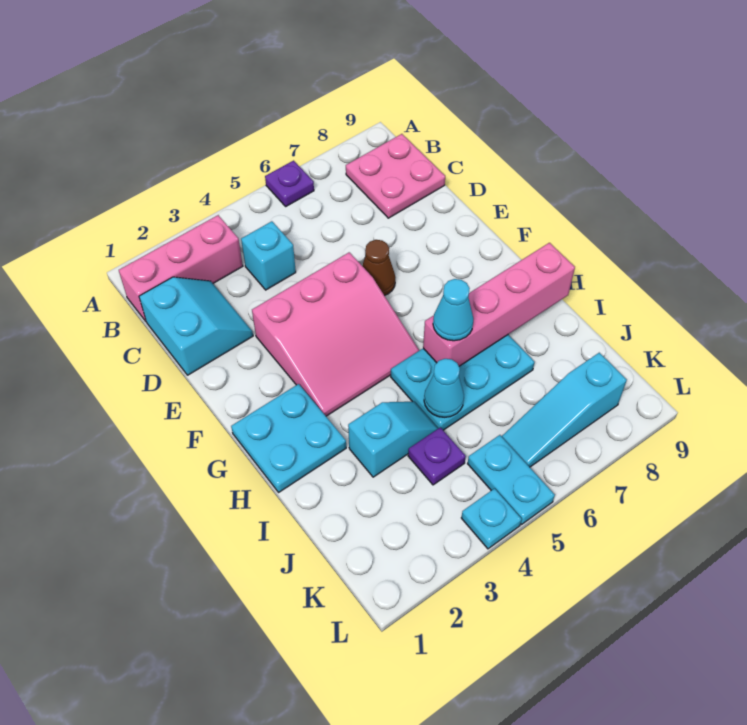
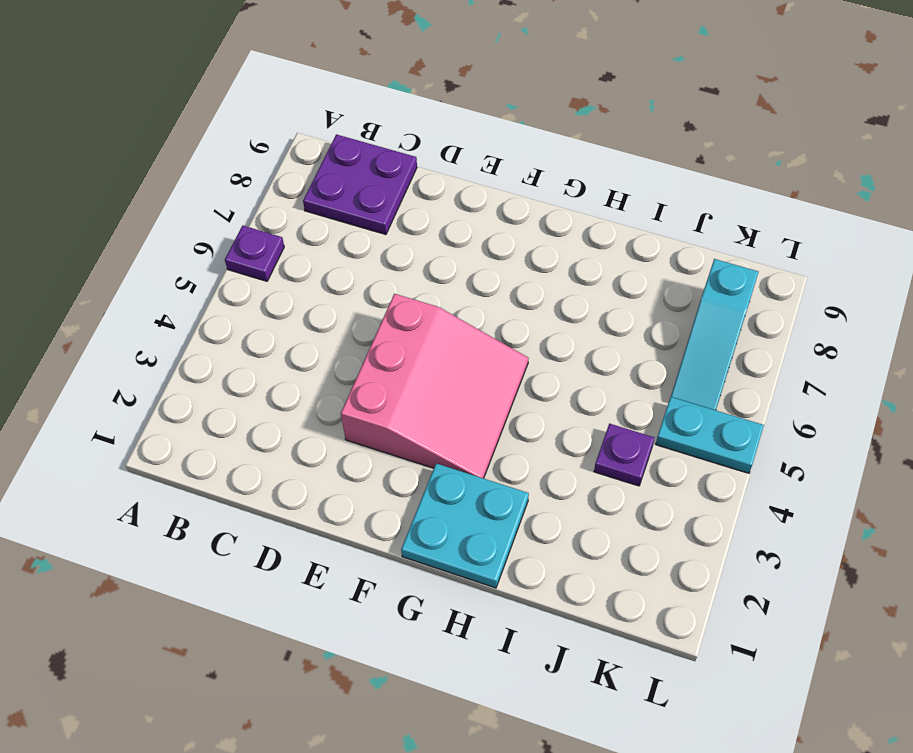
purple 2x2 plate [303,134,417,234] -> pink 2x2 plate [346,134,445,218]
none -> pink 1x3 brick [119,215,243,321]
none -> cyan 2x2 slope [139,277,253,375]
none -> cyan 1x1 brick [241,221,296,290]

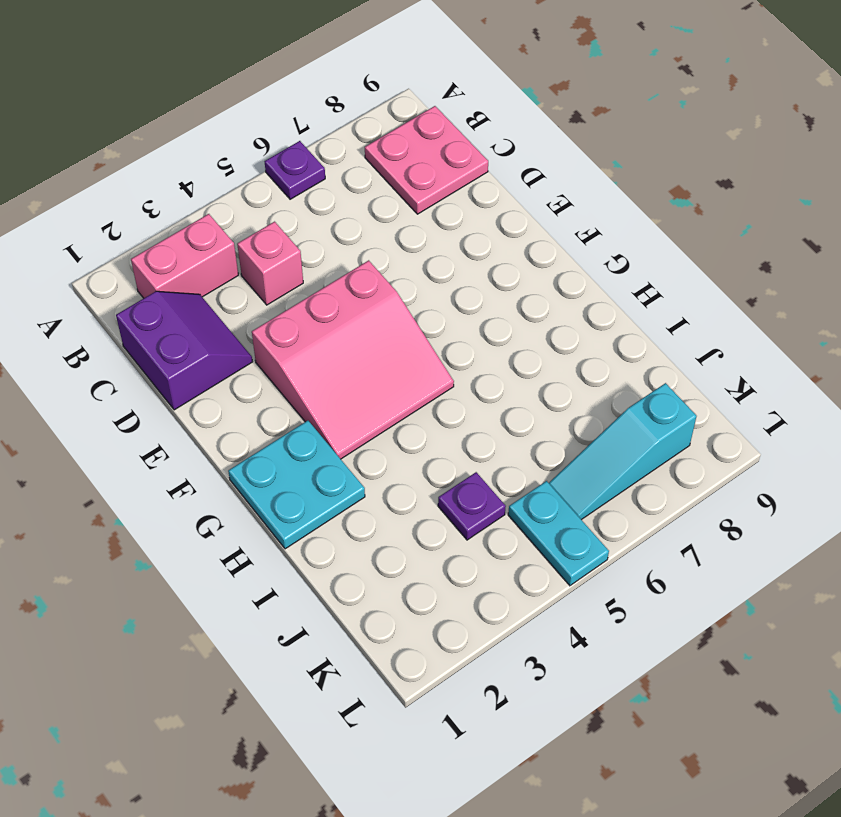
pink 1x2 brick [131,214,238,298] -> pink 1x3 brick [119,215,243,321]
purple 2x2 slope [116,291,252,410] -> cyan 2x2 slope [139,277,253,375]
pink 1x1 brick [237,222,303,305] -> cyan 1x1 brick [241,221,296,290]
none -> brown 1x1 cone [362,240,395,296]
none -> cyan 2x3 plate [391,335,535,430]
none -> cyan 1x2 slope [348,402,438,477]

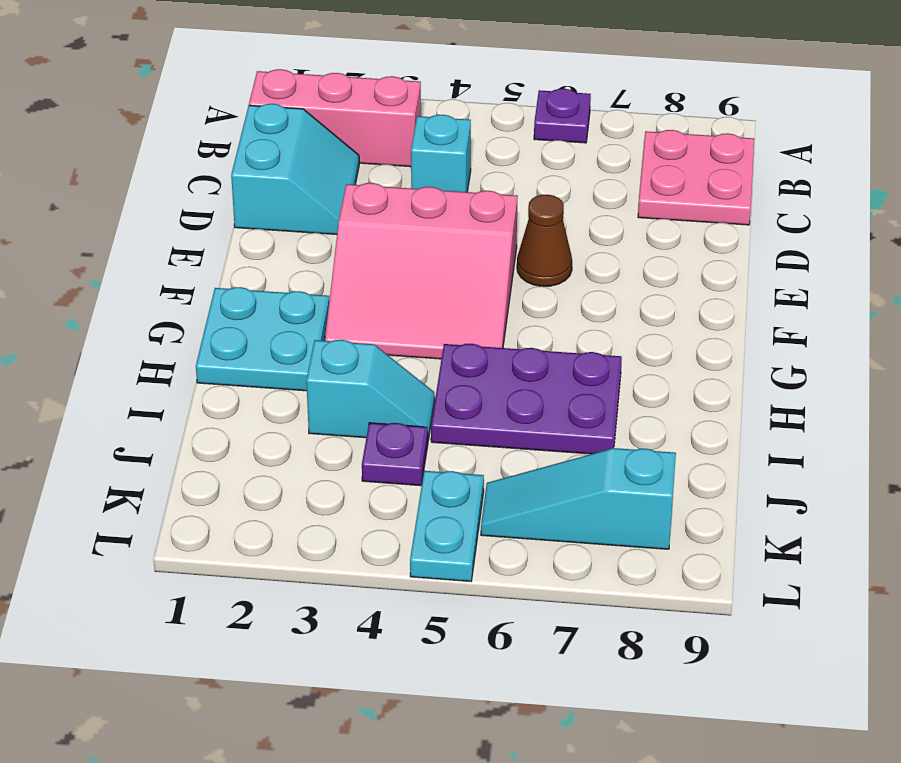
purple 2x3 plate [431,344,622,454] -> cyan 2x3 plate [391,335,535,430]
none -> cyan 1x1 plate [461,489,522,549]
none -> pink 1x4 brick [423,243,575,366]
none -> cyan 1x1 cone [424,359,464,417]

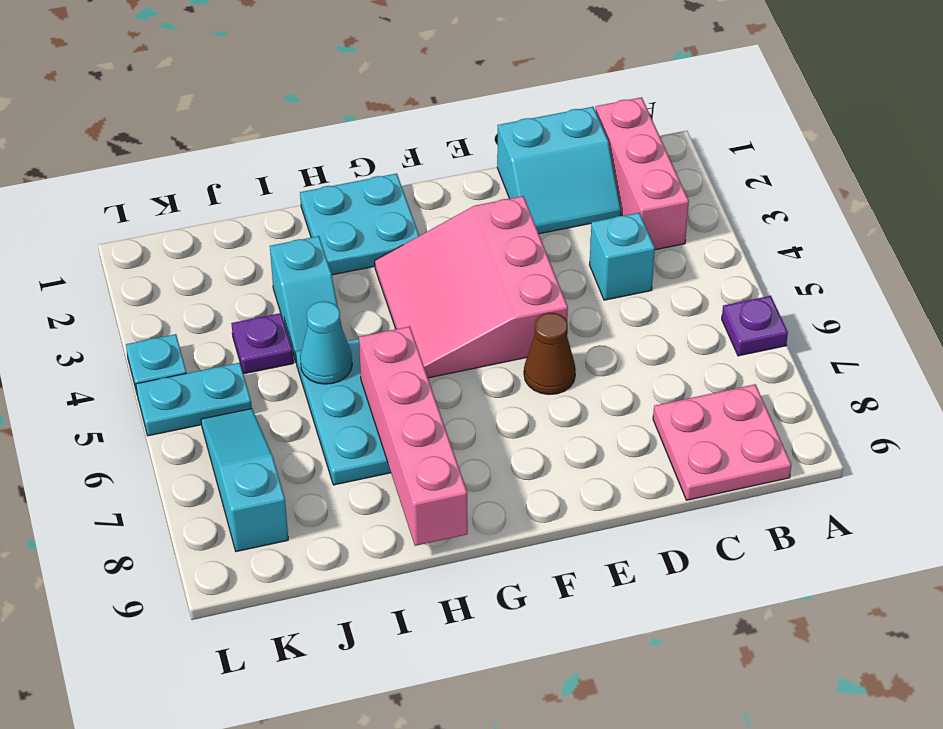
none -> cyan 1x1 cone [433,279,474,341]

